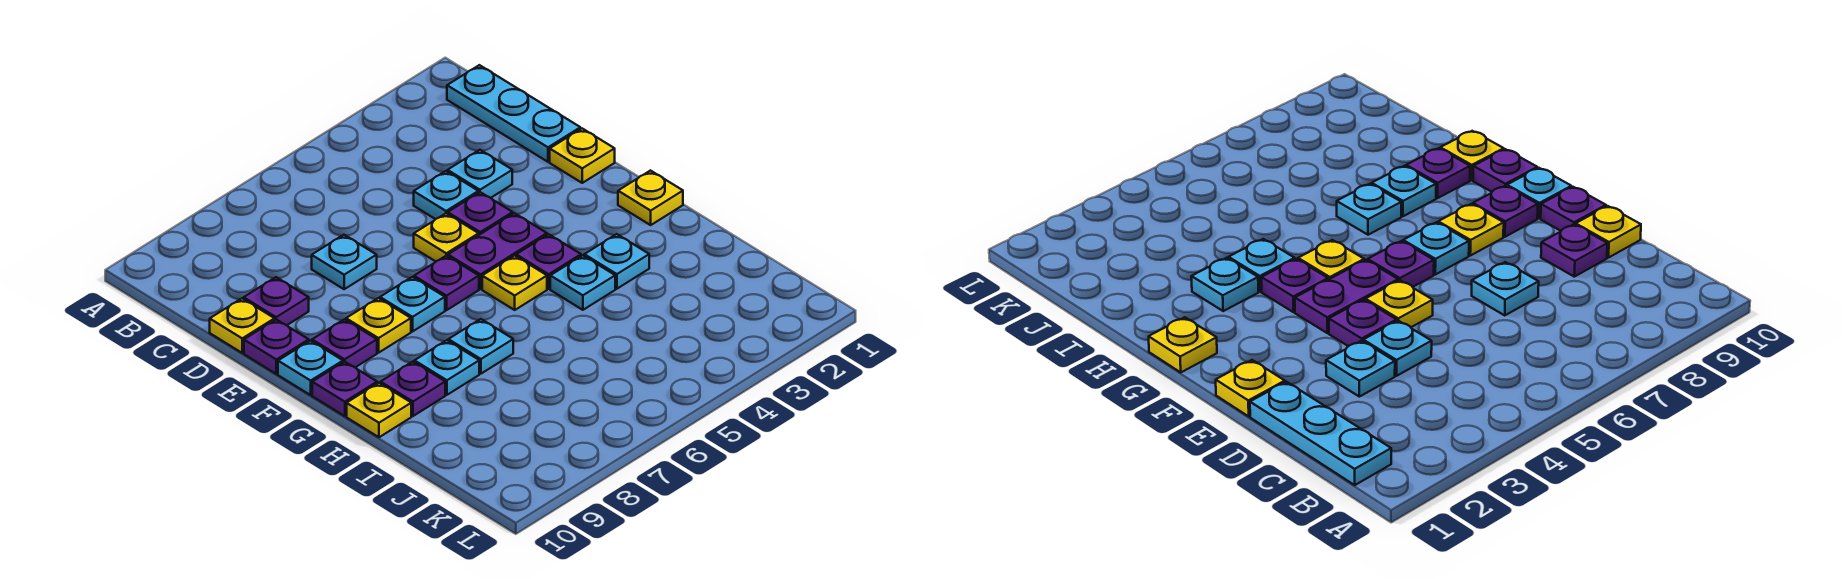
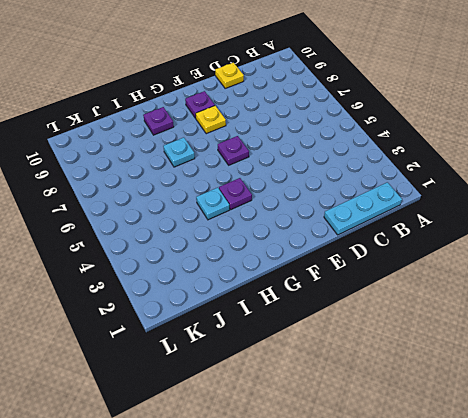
none -> cyan 1x1 plate [448,150,512,198]
none -> cyan 1x1 plate [414,171,478,219]
none -> cyan 1x1 plate [312,235,377,289]

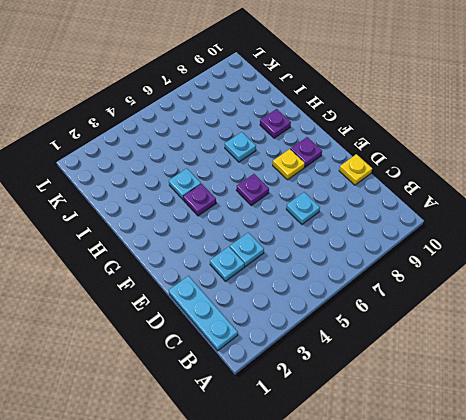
none -> purple 1x1 plate [244,277,309,325]
none -> yellow 1x1 plate [550,129,615,183]
none -> purple 1x1 plate [448,192,513,235]

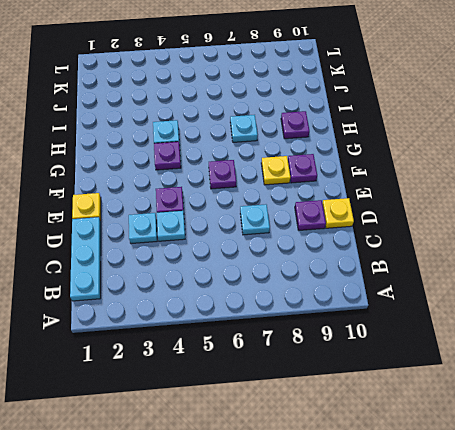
none -> yellow 1x1 plate [414,213,479,261]
none -> purple 1x1 plate [244,319,309,374]
none -> purple 1x2 plate [448,213,547,289]

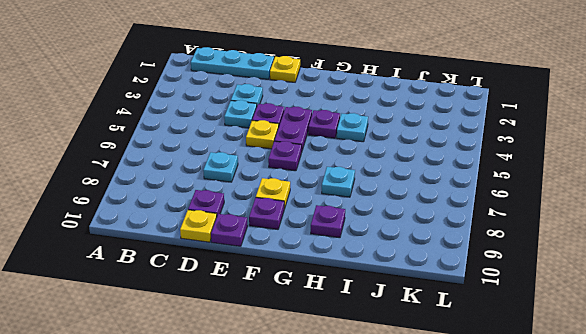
none -> cyan 1x1 plate [380,277,445,331]
none -> cyan 1x1 plate [278,341,343,395]
none -> yellow 1x1 plate [618,171,683,225]

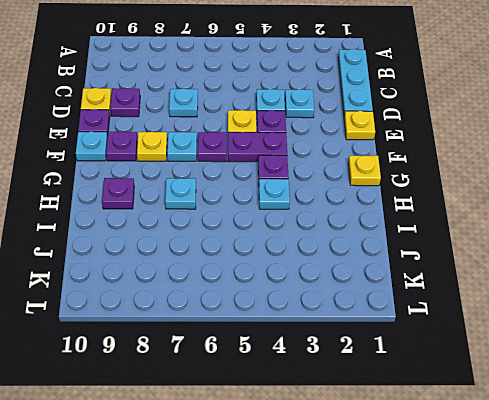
none -> yellow 1x1 plate [482,256,547,310]
none -> purple 1x1 plate [312,362,377,416]
none -> cyan 1x1 plate [584,234,649,289]

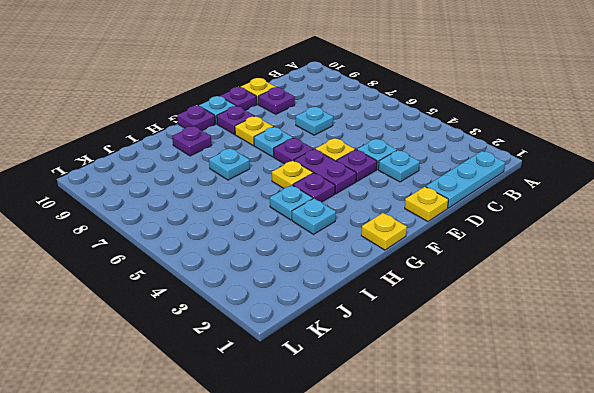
none -> cyan 1x1 plate [414,340,479,395]
none -> yellow 1x1 plate [347,383,411,437]

